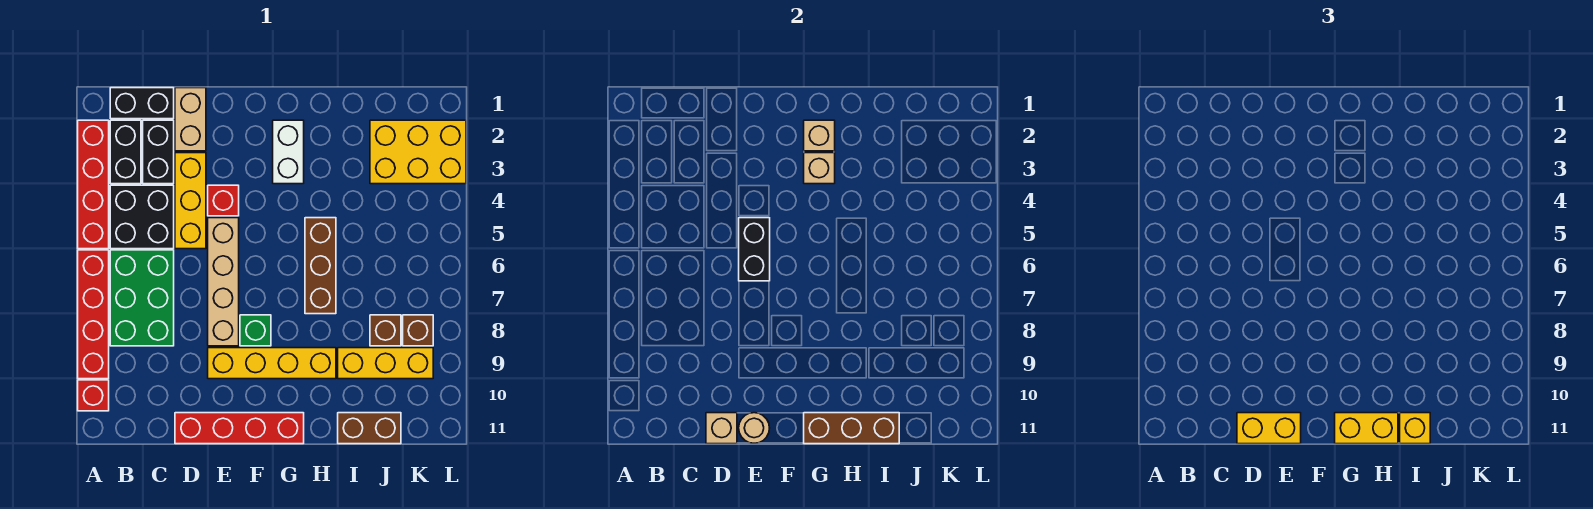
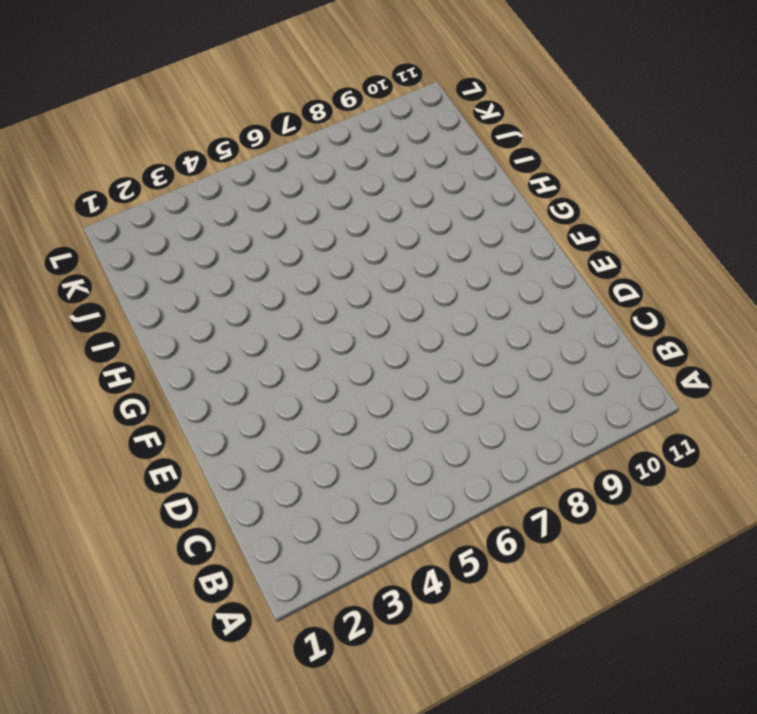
none -> red 1x4 brick [78,120,109,249]
none -> red 1x4 brick [78,250,109,379]
none -> red 1x1 brick [78,380,109,411]
none -> black 1x2 brick [110,88,174,119]

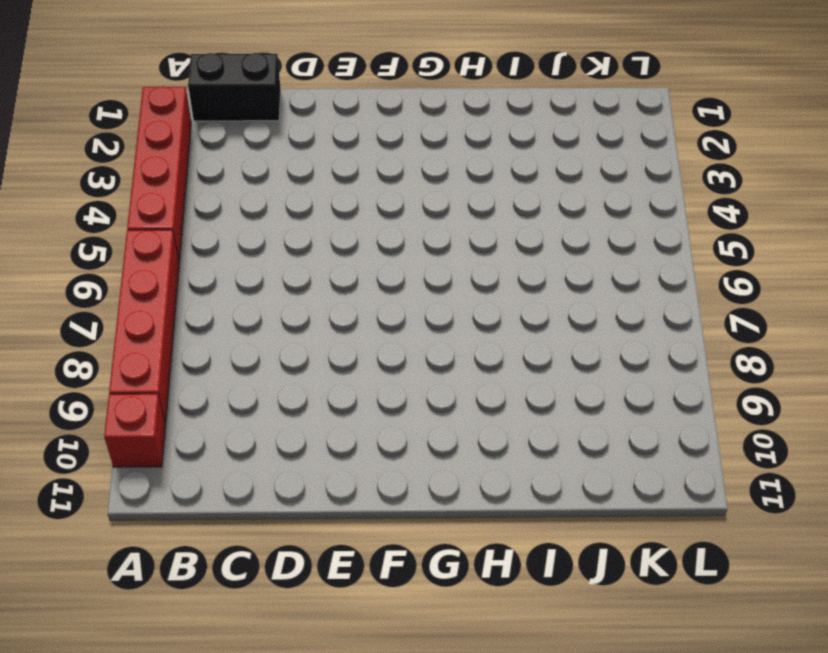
none -> black 1x2 brick [110,120,141,184]
none -> black 2x2 brick [110,185,174,249]
none -> green 2x3 brick [110,250,174,346]
none -> black 1x2 brick [143,120,174,184]

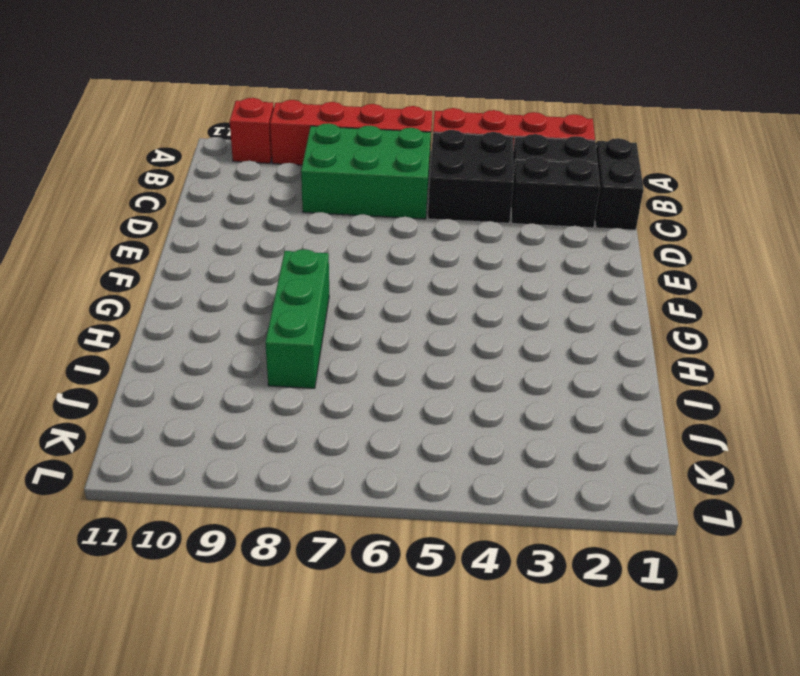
green 1x3 brick [265,249,329,388] -> none
none -> tan 1x2 brick [175,88,206,151]
none -> yellow 1x3 brick [175,153,206,249]
none -> red 1x4 brick [175,413,304,444]
none -> red 1x1 brick [208,185,239,216]

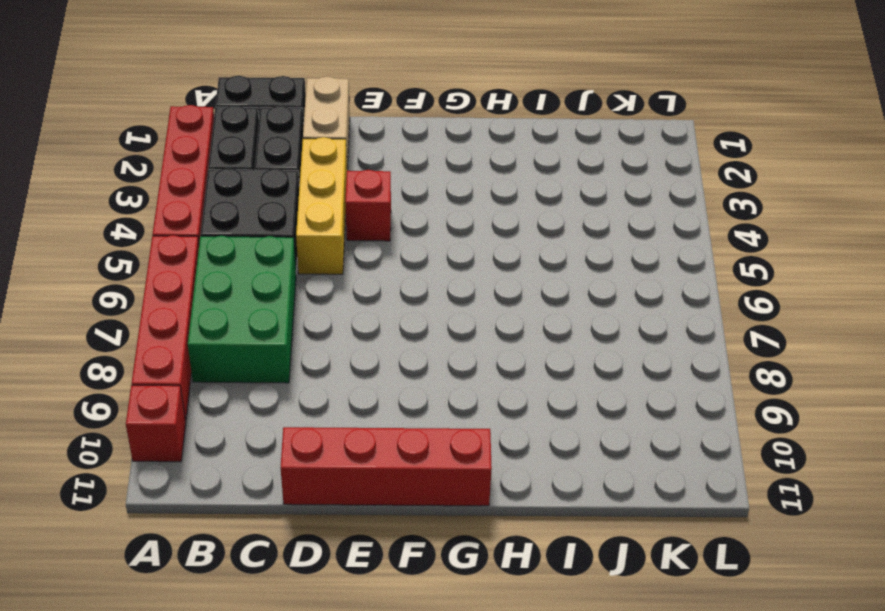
none -> tan 1x4 brick [208,218,239,346]
none -> yellow 1x4 brick [208,348,336,379]
none -> green 1x1 brick [240,315,271,346]
none -> white 1x2 brick [273,120,304,184]

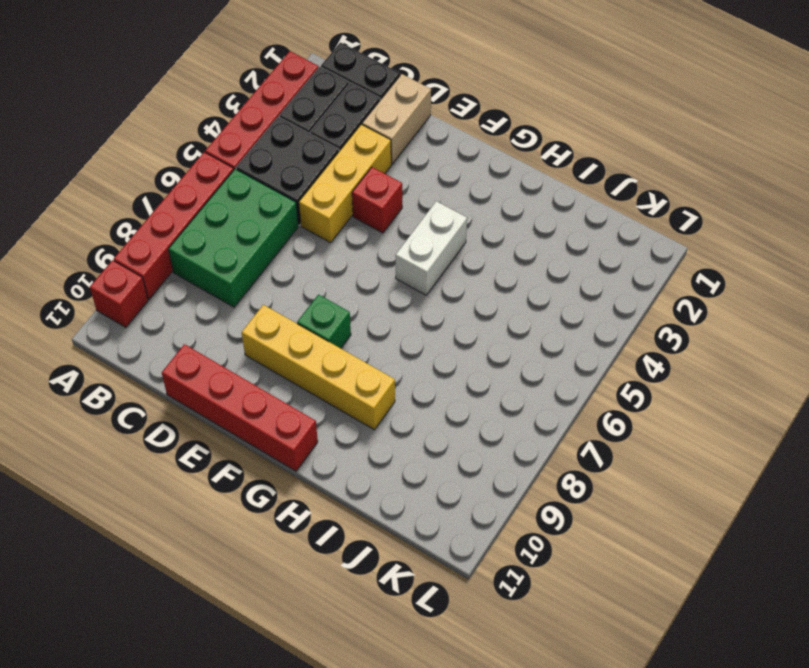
white 1x2 brick [396,201,467,295] -> white 1x2 brick moved to [273,120,304,184]
none -> tan 1x4 brick [208,218,239,346]
none -> brown 1x3 brick [305,218,336,314]
none -> yellow 1x3 brick [338,348,433,379]
none -> brown 1x2 brick [338,413,401,444]

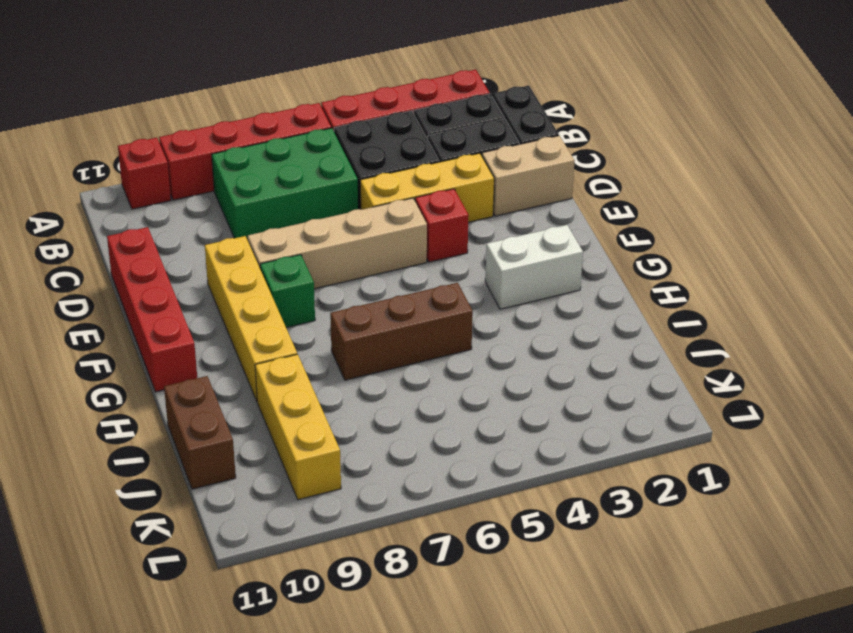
none -> yellow 2x3 brick [370,120,466,184]
none -> brown 1x1 brick [370,315,401,346]
none -> brown 1x1 brick [403,315,433,346]
none -> tan 1x1 brick [706,413,737,444]

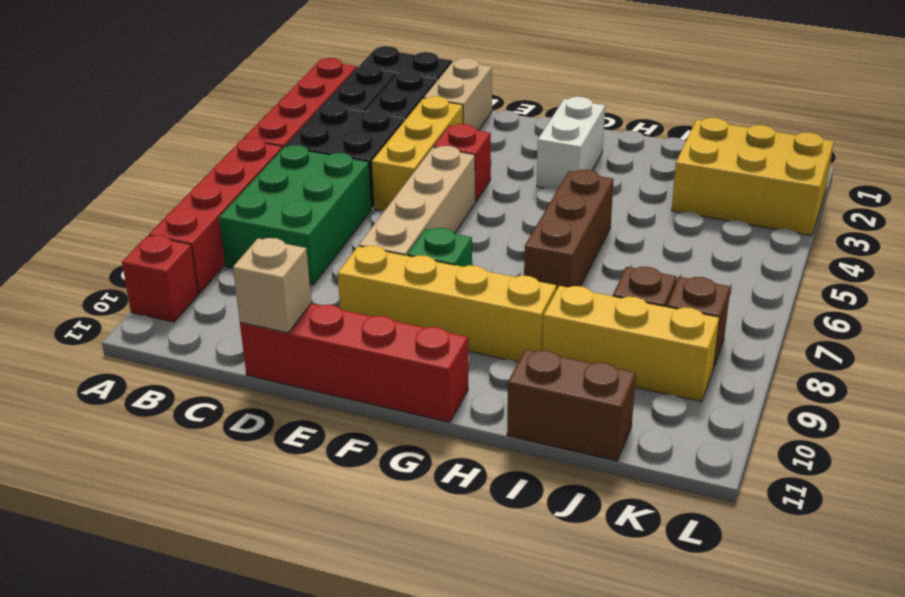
none -> black 1x2 brick [739,218,770,281]
none -> tan 1x1 round brick [739,413,769,443]
none -> tan 1x1 brick [804,120,835,151]
none -> tan 1x1 brick [804,153,835,184]

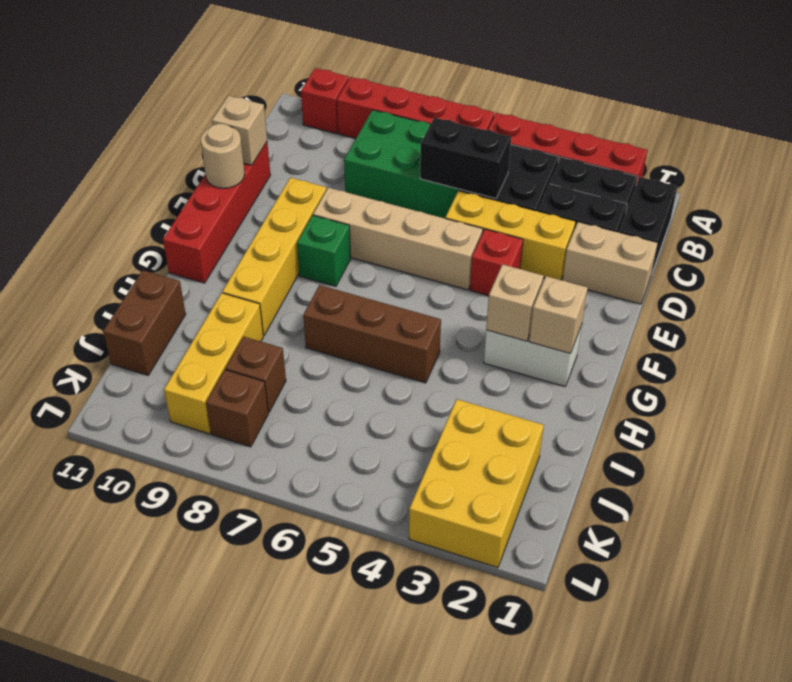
black 1x2 brick [420,118,511,199] -> black 1x2 brick moved to [739,218,770,281]
none -> brown 1x3 brick [804,413,899,444]
none -> yellow 1x2 brick [1237,413,1301,444]
none -> yellow 1x2 brick [1335,413,1398,444]
none -> yellow 1x1 brick [1400,413,1430,444]

